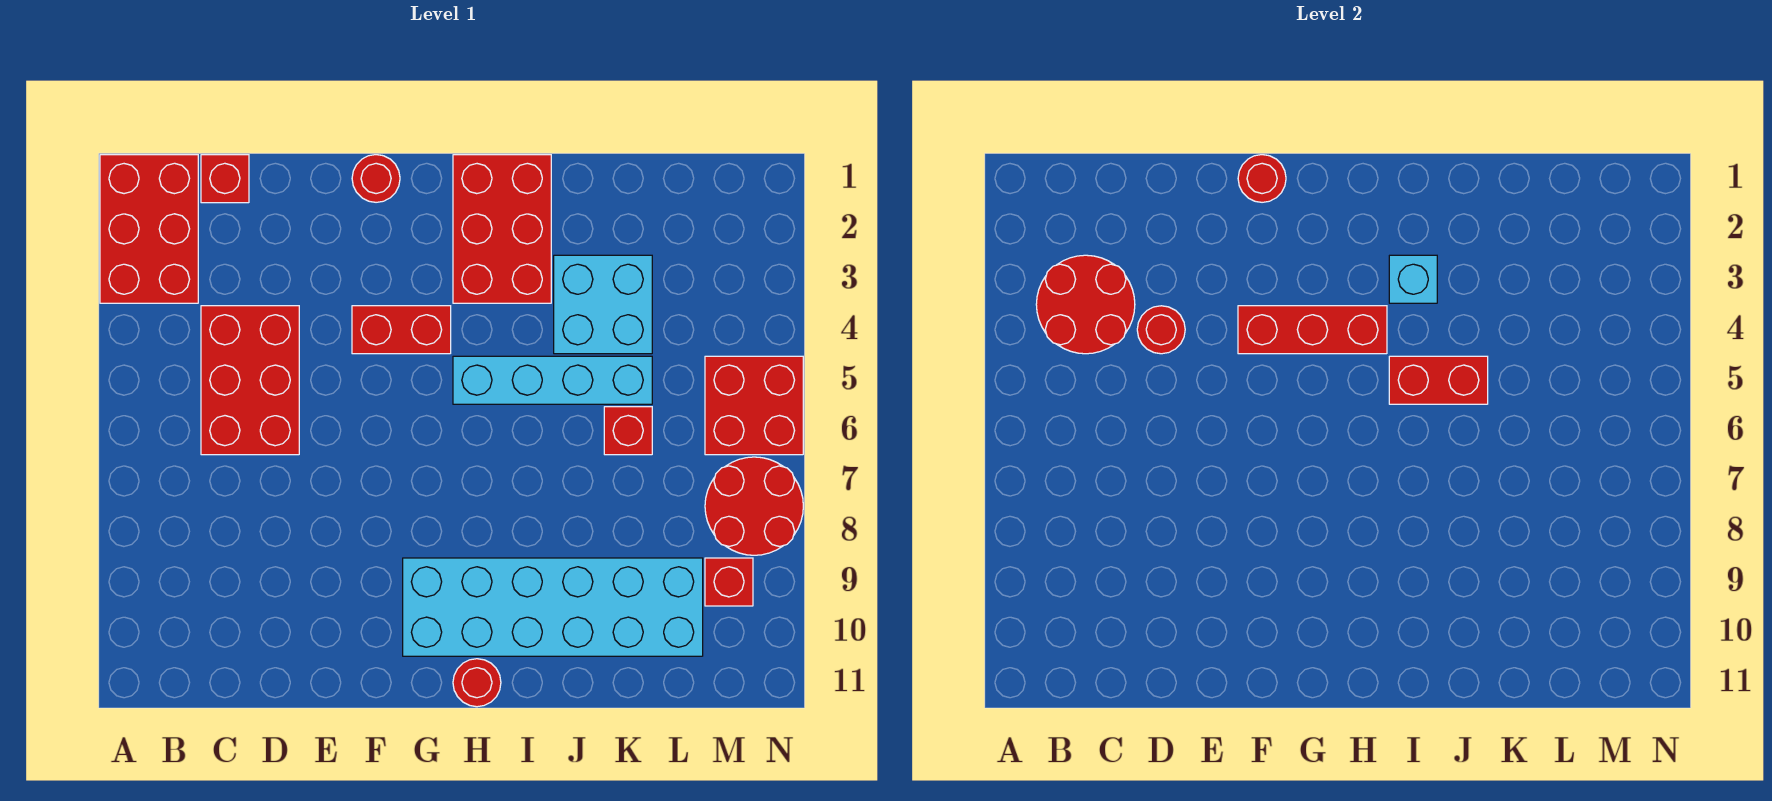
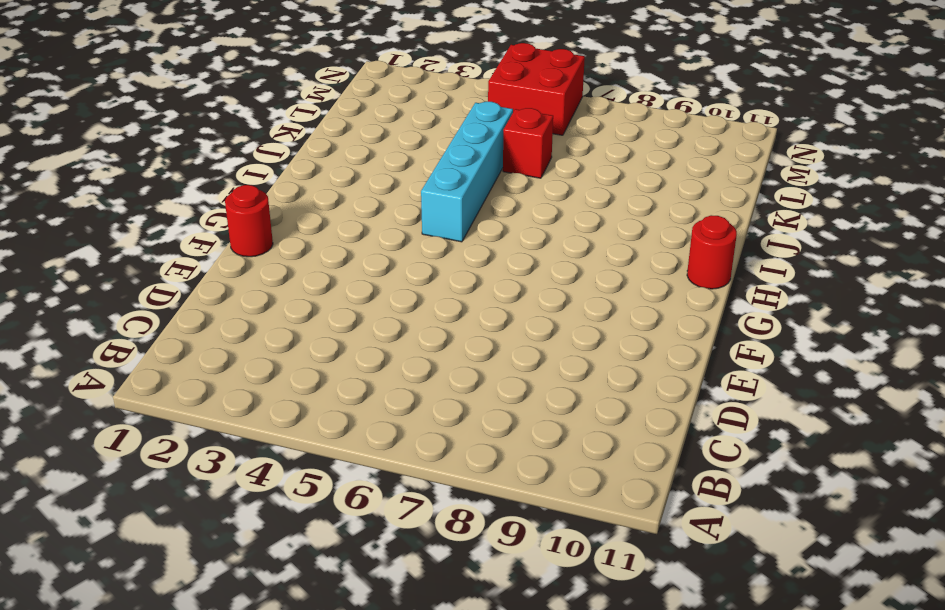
none -> red 2x3 brick [100,155,198,303]
none -> red 1x1 brick [201,155,249,203]
none -> red 2x3 brick [201,306,299,455]

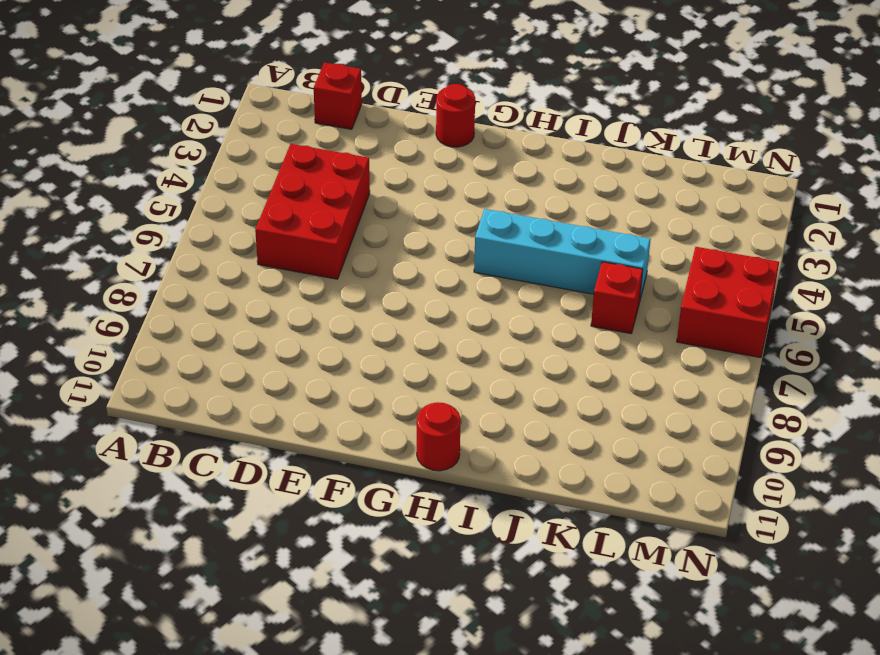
none -> red 2x3 brick [100,155,198,303]
none -> red 1x2 brick [352,306,451,354]
none -> cyan 2x6 brick [403,558,703,656]

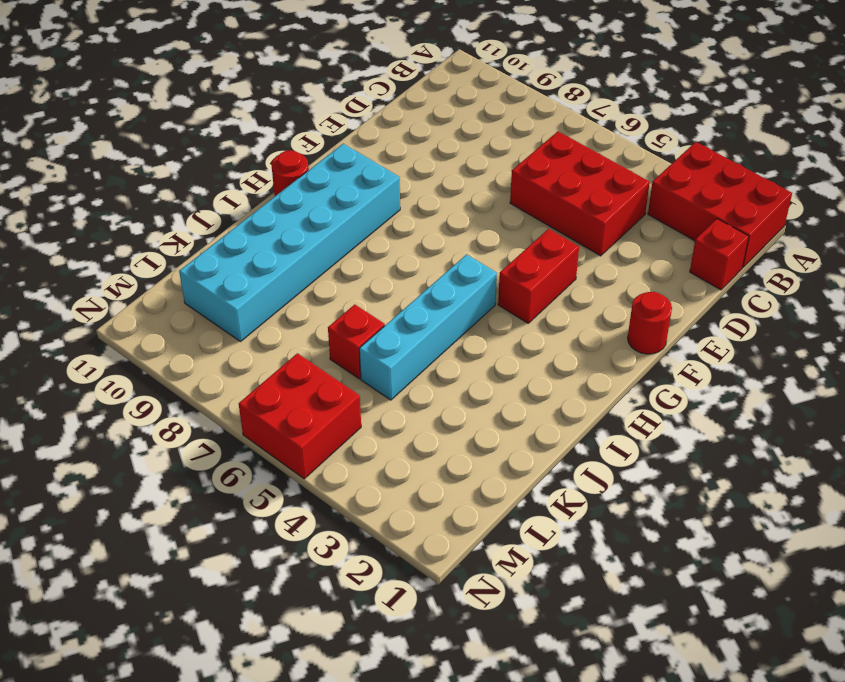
none -> red 2x3 brick [453,155,551,303]
none -> cyan 2x2 brick [554,255,652,354]
none -> red 2x2 round brick [705,457,803,555]

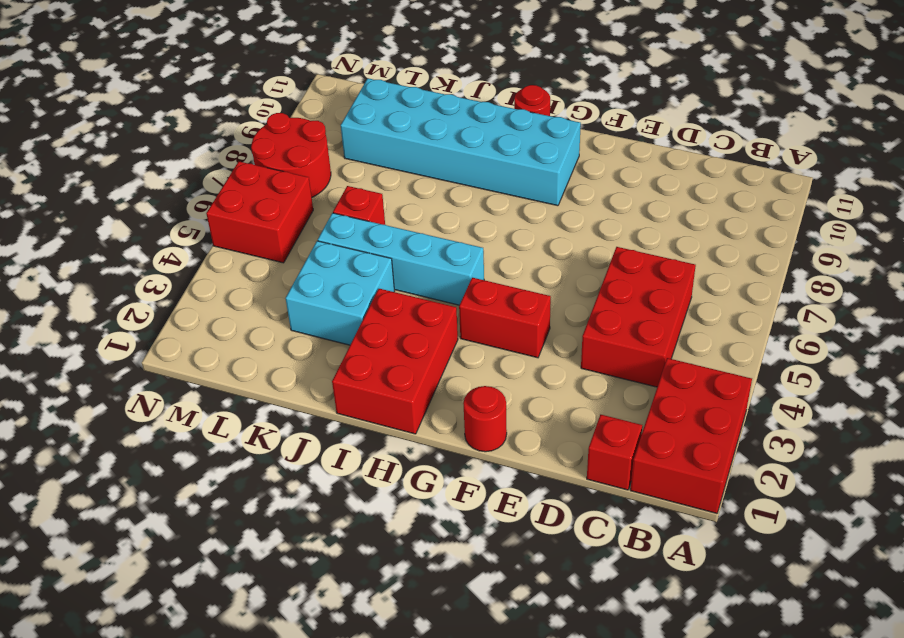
none -> red 1x1 brick [705,558,753,606]
none -> red 2x2 round brick [1036,255,1135,354]
none -> red 1x1 round brick [1137,306,1185,354]

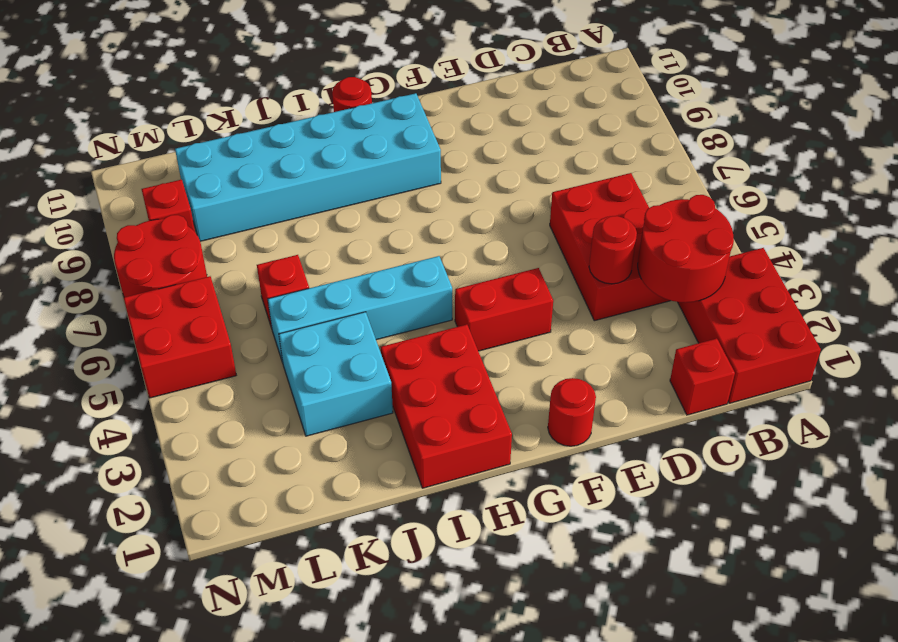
none -> red 1x1 round brick [1238,155,1286,202]
none -> red 1x3 brick [1238,306,1387,354]
none -> cyan 1x1 brick [1389,255,1437,303]

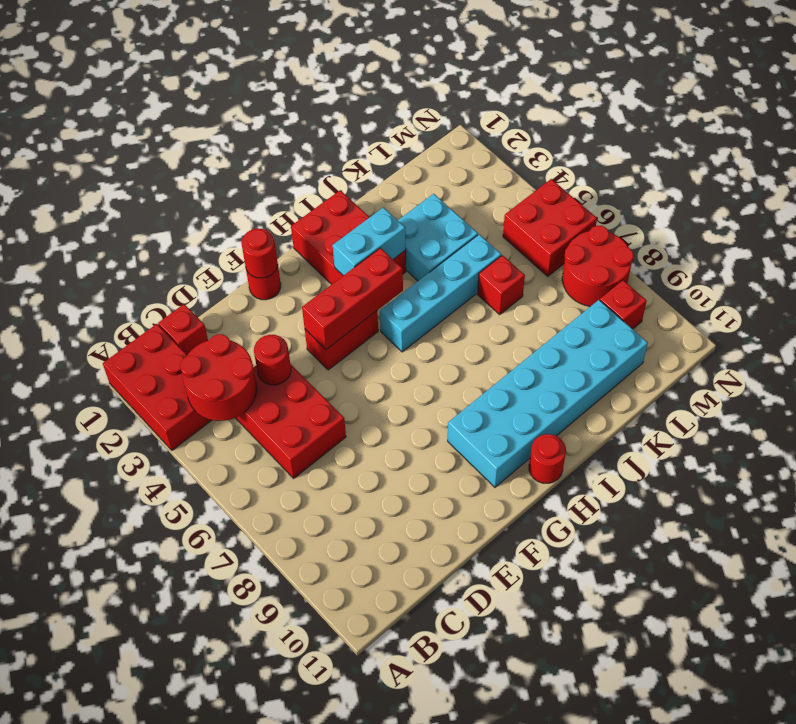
cyan 1x2 brick [333,207,406,276] -> cyan 1x1 brick [1389,255,1437,303]
none -> red 1x2 brick [1389,356,1488,404]

